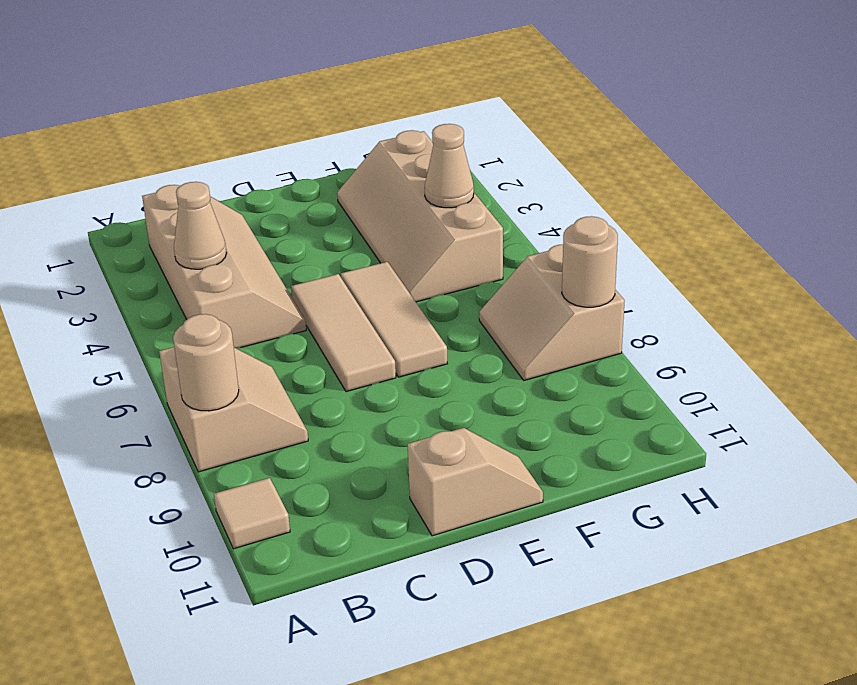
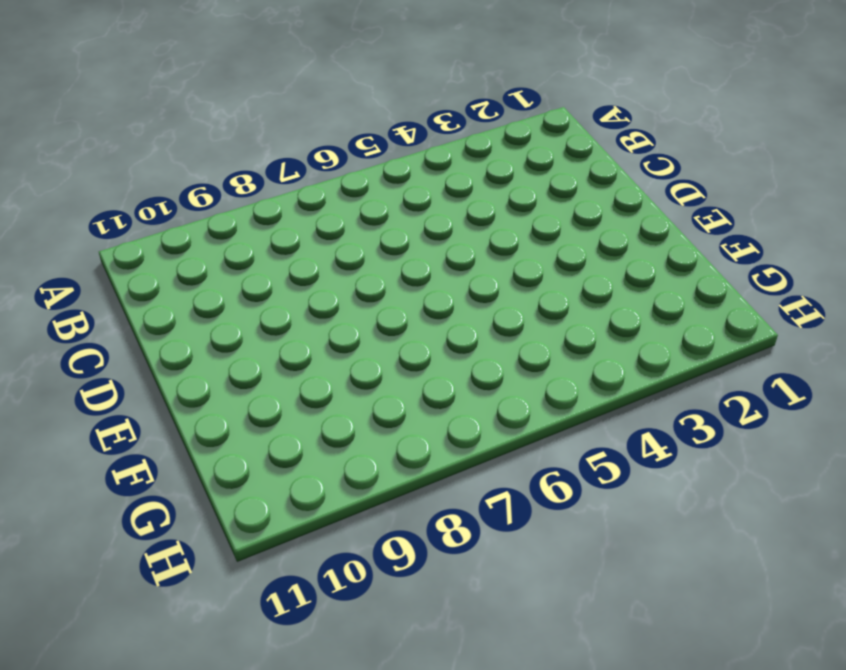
none -> tan 2x2 slope [159,347,308,472]
none -> tan 1x1 tile [214,478,290,549]
none -> tan 2x4 slope [142,185,306,348]

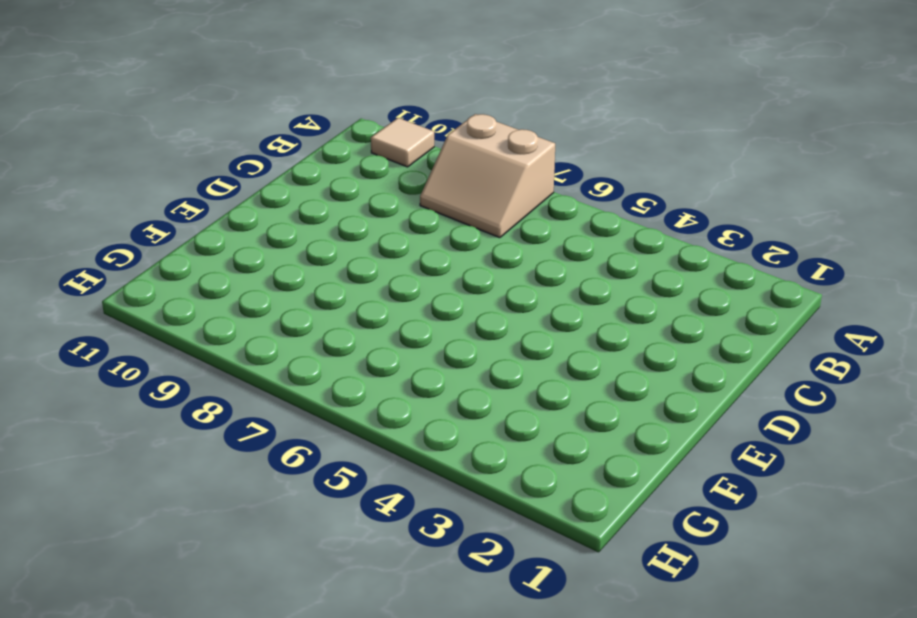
none -> tan 2x4 slope [142,185,306,348]
none -> tan 1x3 tile [291,274,396,392]
none -> tan 1x2 slope [408,428,543,536]

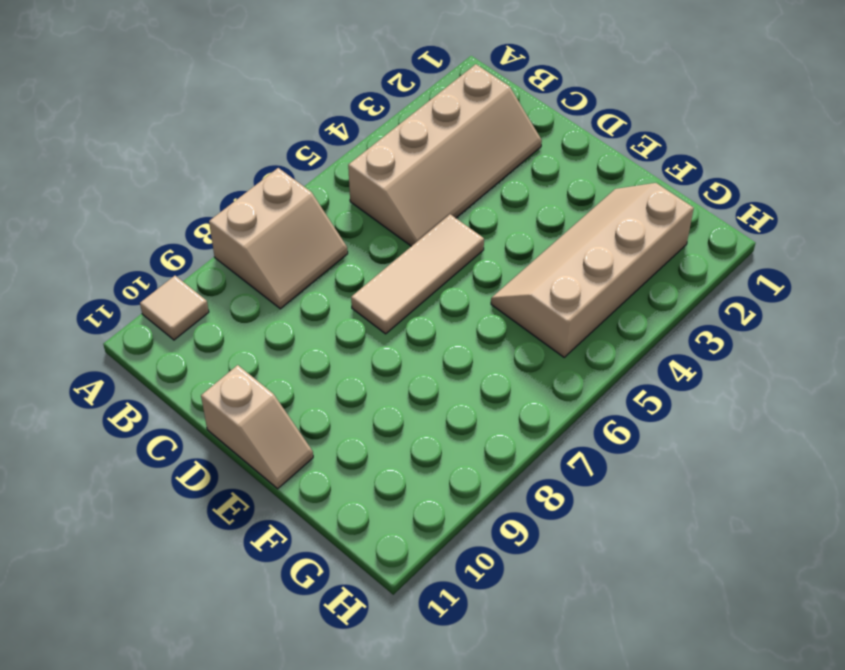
none -> tan 1x3 tile [341,262,447,377]
none -> tan 2x2 slope [479,244,625,380]
none -> tan 1x1 round brick [173,314,239,411]

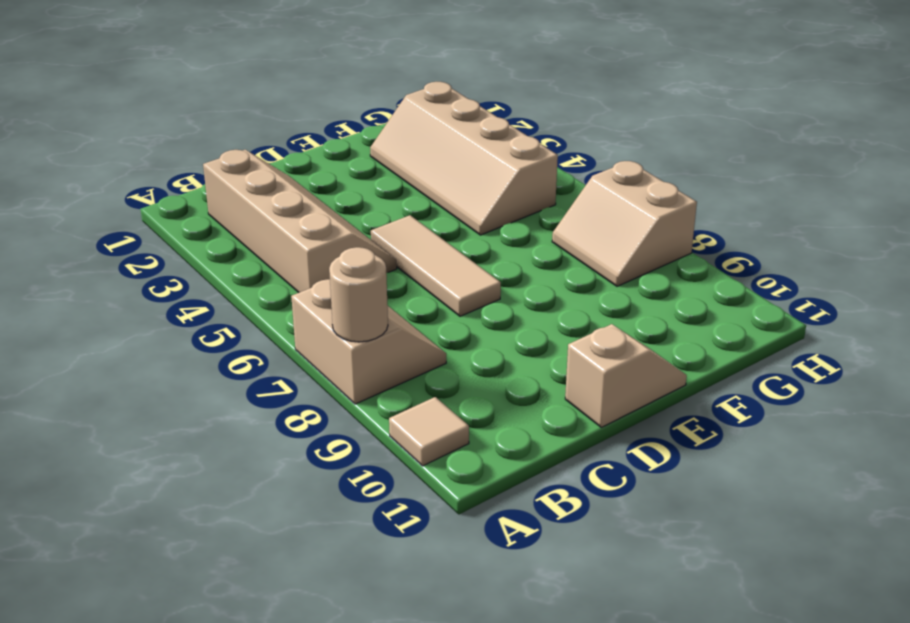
none -> tan 1x3 tile [341,262,447,377]
none -> tan 1x1 cone [174,182,226,269]
none -> tan 1x1 cone [425,124,474,208]

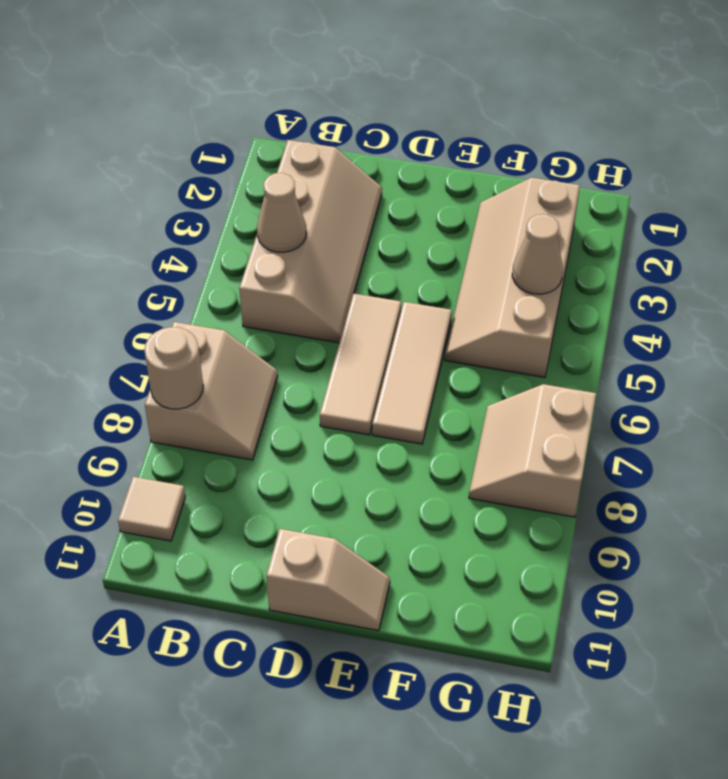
none -> tan 1x1 round brick [562,216,618,307]

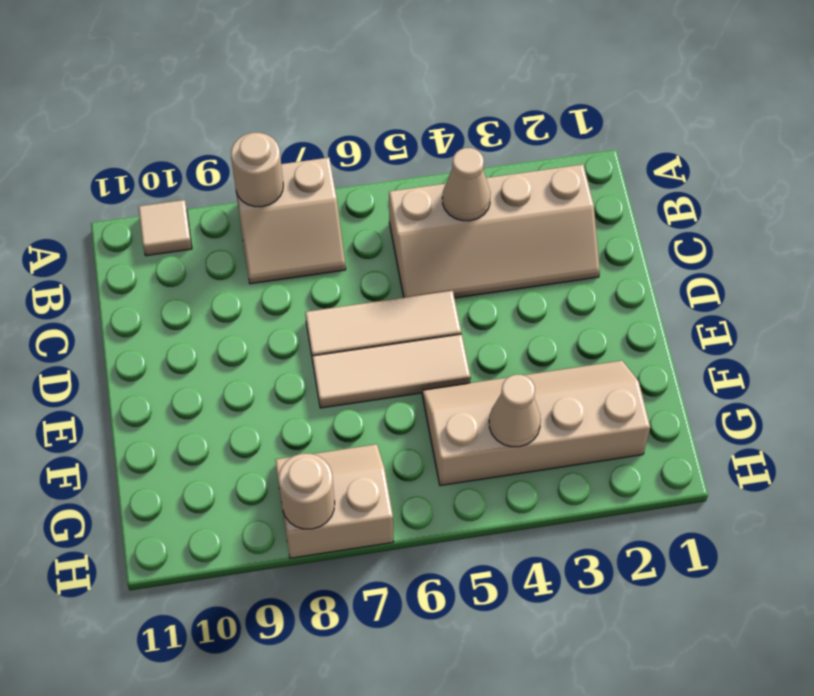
none -> tan 1x2 slope [408,428,543,536]

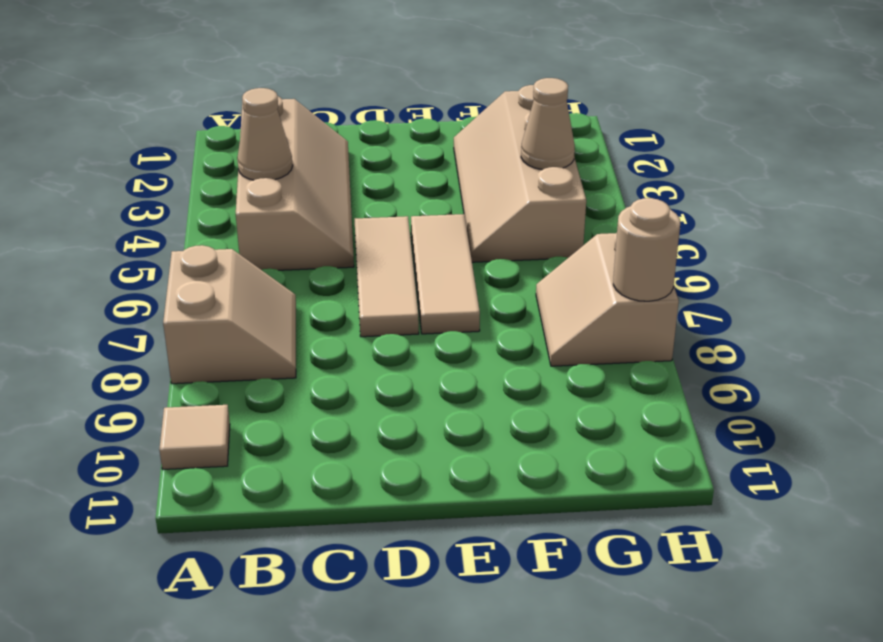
none -> tan 1x2 slope [408,428,543,536]
none -> tan 1x1 round brick [173,314,239,411]

